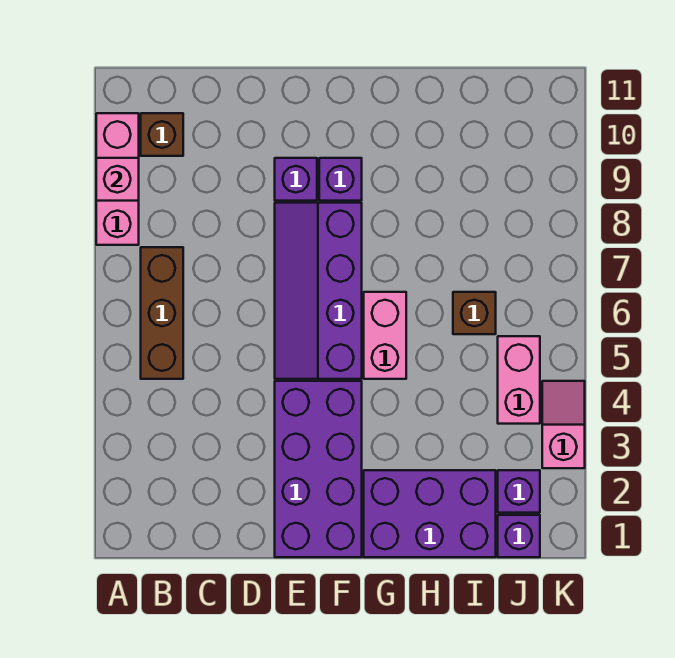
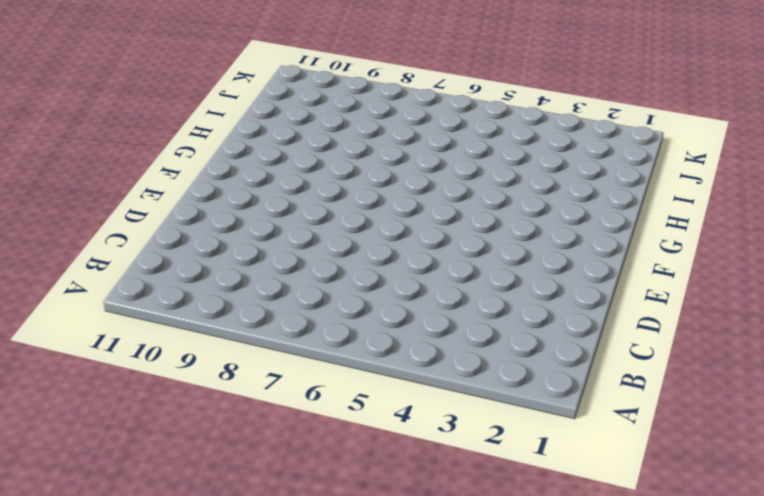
none -> pink 1x3 brick [96,113,139,245]
none -> brown 1x3 brick [141,247,183,379]
none -> brown 1x1 brick [141,113,183,156]

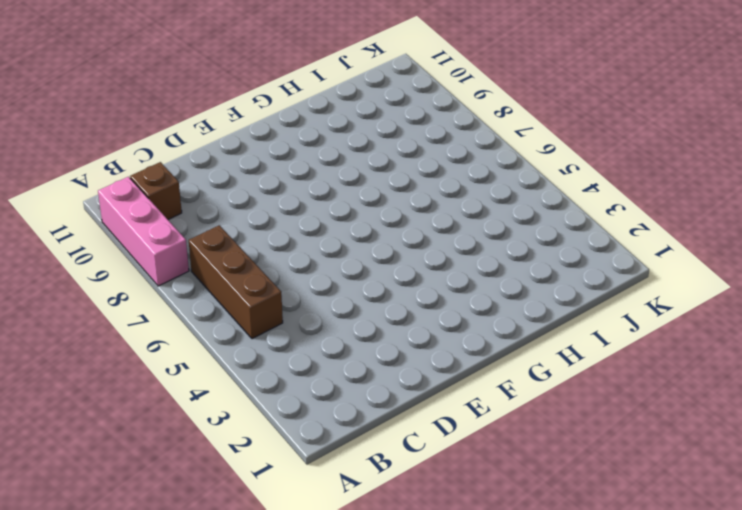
none -> purple 2x4 brick [275,381,362,557]
none -> purple 2x4 slope [275,203,362,379]
none -> purple 1x1 brick [275,158,317,201]

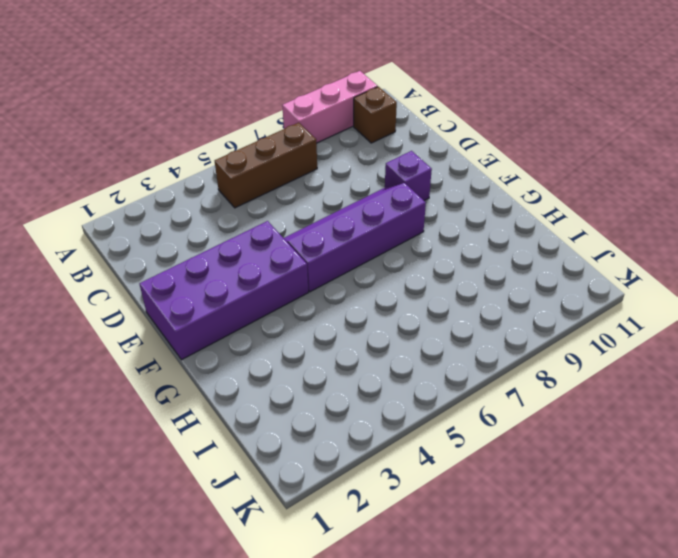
none -> purple 1x1 brick [319,158,362,201]
none -> purple 2x3 brick [364,470,496,557]
none -> pink 1x2 brick [364,292,406,379]

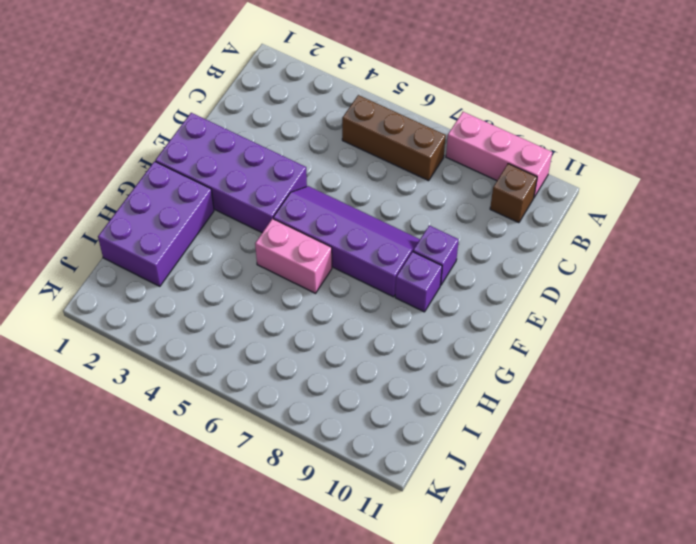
none -> brown 1x1 brick [453,292,496,334]
none -> purple 1x1 brick [498,515,540,557]
none -> purple 1x1 brick [498,470,540,513]

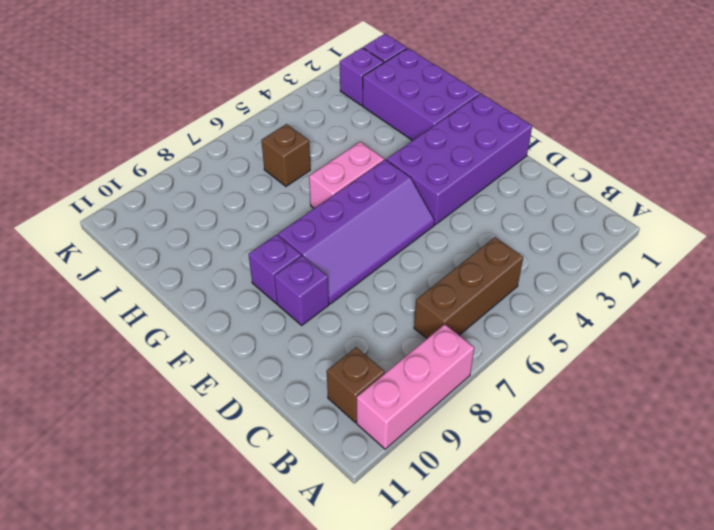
none -> pink 1x2 brick [498,336,540,424]
none -> pink 1x2 slope [542,381,585,468]
none -> pink 1x1 brick [96,158,139,201]

